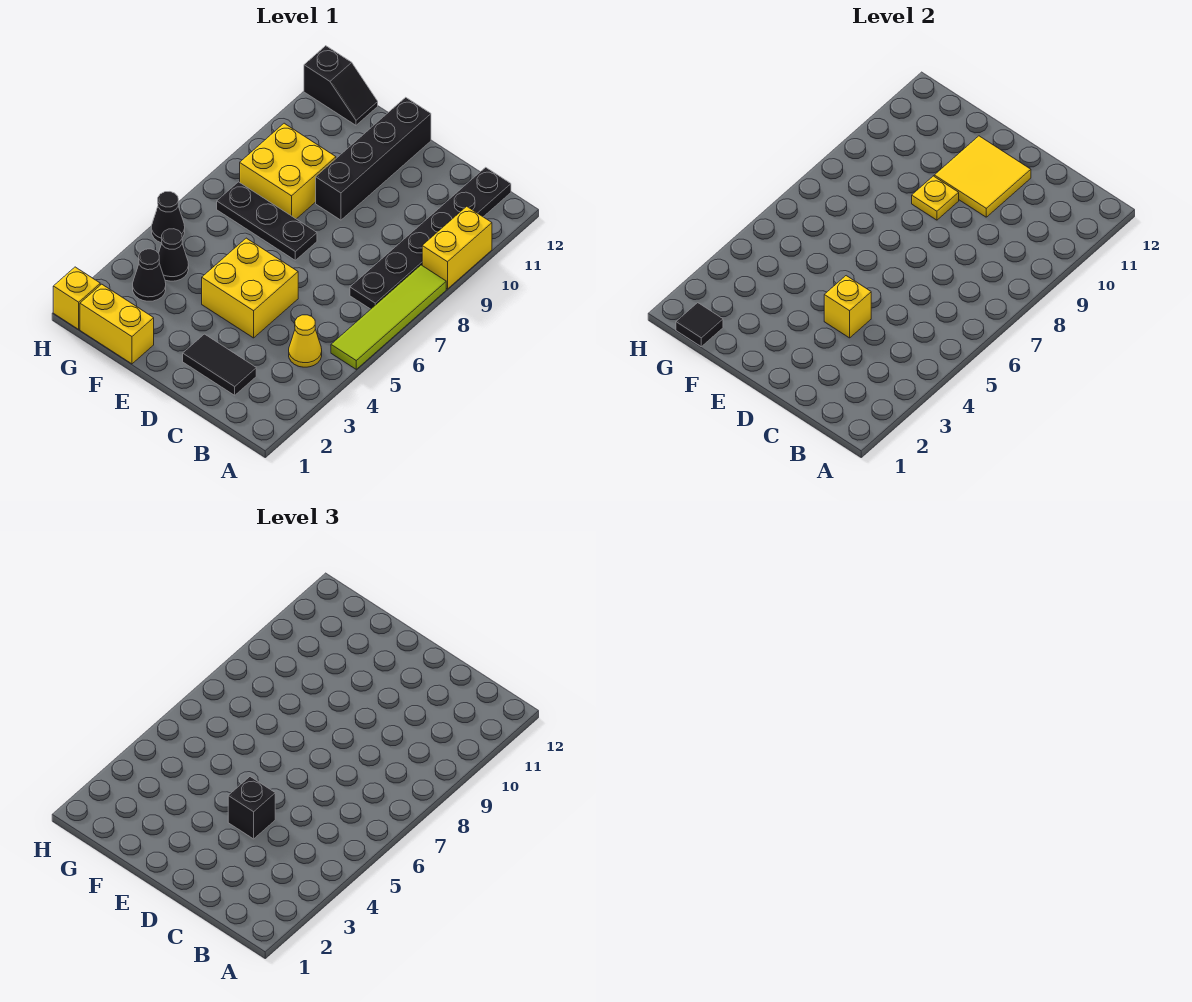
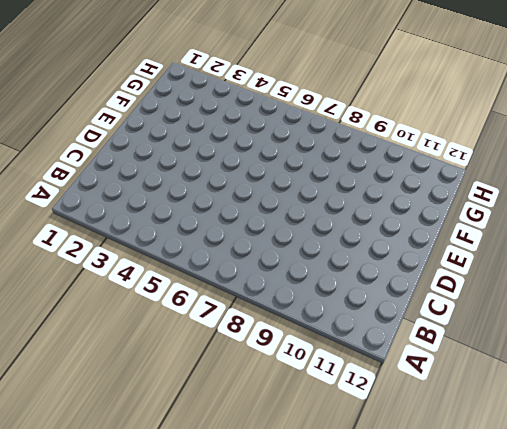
none -> lime 1x4 tile [331,265,446,369]
none -> yellow 1x2 brick [422,206,492,289]
none -> yellow 1x1 cone [289,315,322,367]

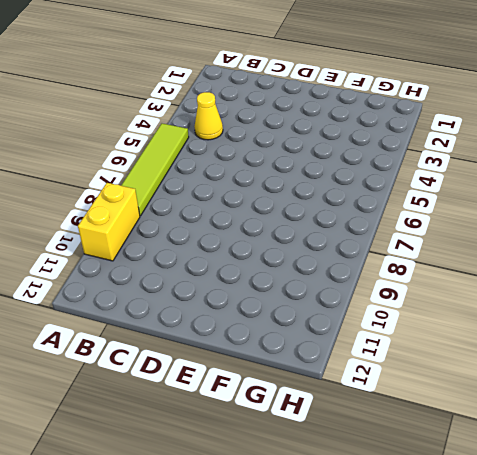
none -> black 1x6 plate [350,167,511,309]
none -> black 1x2 tile [183,334,256,395]
none -> yellow 2x2 brick [202,238,298,338]

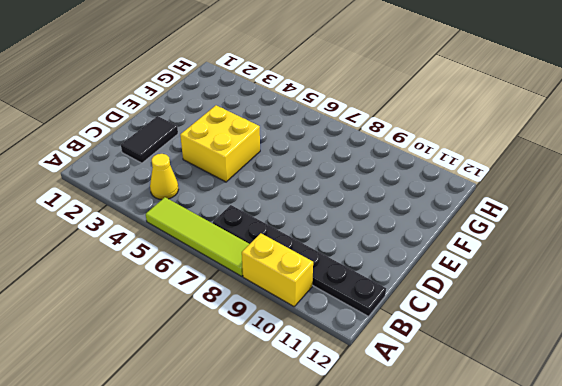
none -> black 1x3 plate [217,182,317,260]
none -> black 1x4 brick [316,97,431,220]
none -> yellow 1x2 brick [80,284,154,364]

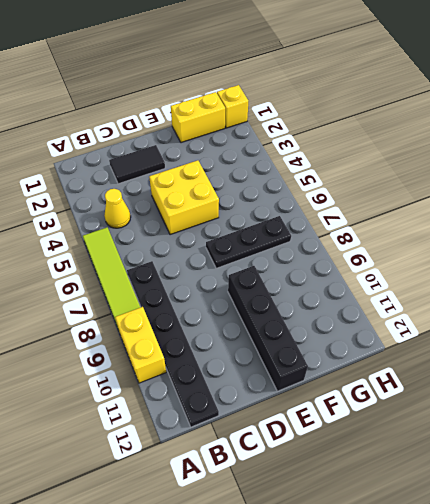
none -> yellow 2x2 brick [240,123,336,219]
none -> black 1x1 cone [133,249,166,301]
none -> black 1x1 cone [159,229,189,281]

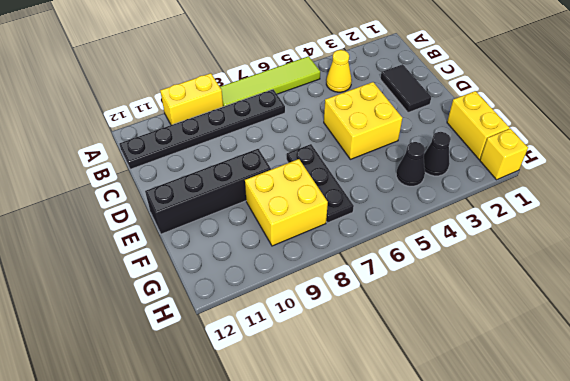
none -> black 1x2 slope [304,46,378,125]
none -> black 1x1 cone [151,192,185,243]
none -> yellow 1x1 brick [824,276,871,338]

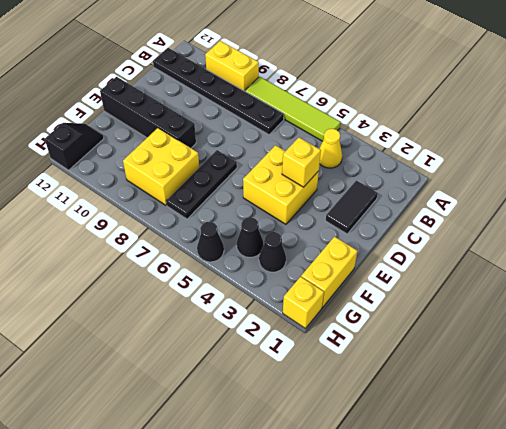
none -> yellow 2x2 tile [934,136,1031,217]
none -> yellow 1x1 plate [912,176,959,220]
none -> black 1x1 tile [676,303,723,347]

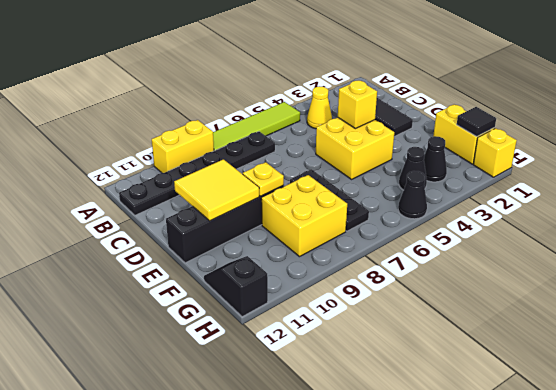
none -> black 1x1 brick [228,777,275,839]

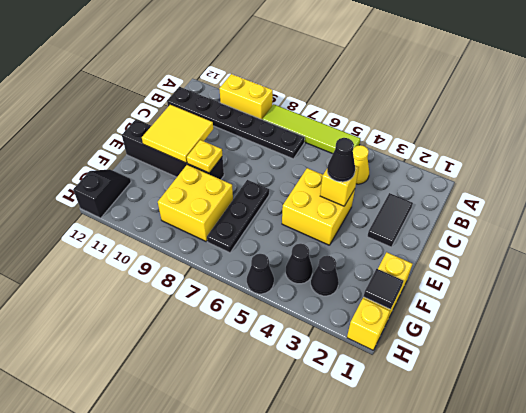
black 1x1 cone [327,138,355,182] -> black 1x1 brick [228,777,275,839]

